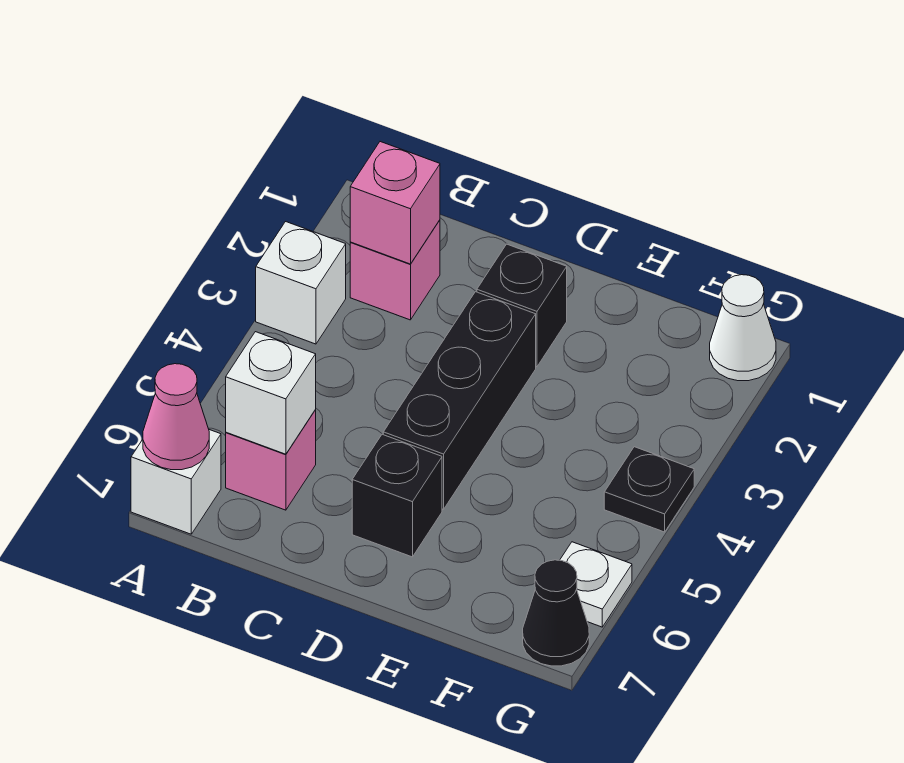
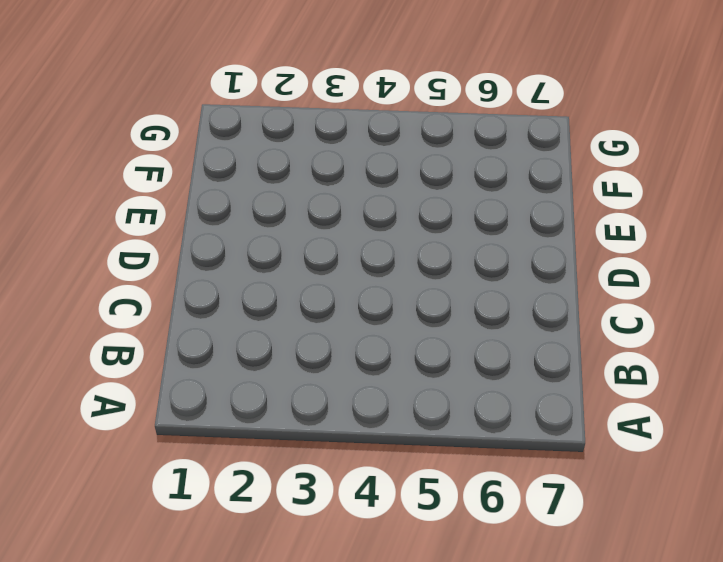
none -> white 1x1 brick [256,222,346,344]
none -> white 1x1 brick [131,430,221,534]
none -> pink 1x1 brick [350,220,440,320]

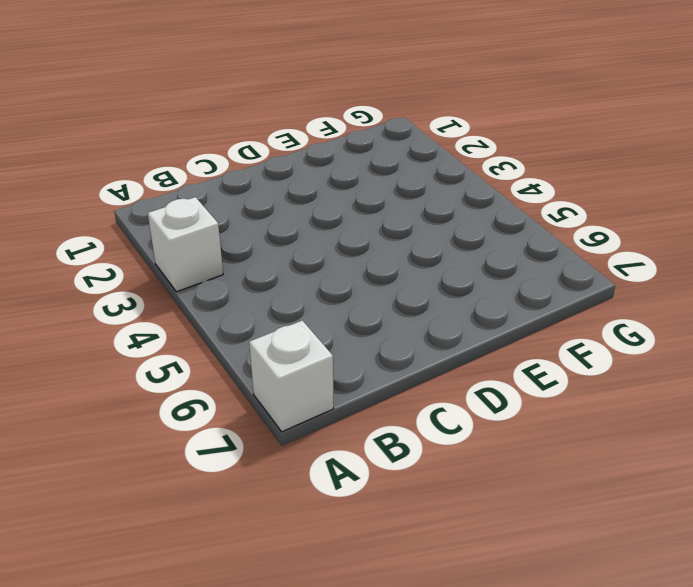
none -> pink 1x1 brick [350,220,440,320]
none -> pink 1x1 brick [226,410,316,510]
none -> black 1x1 brick [477,244,567,367]

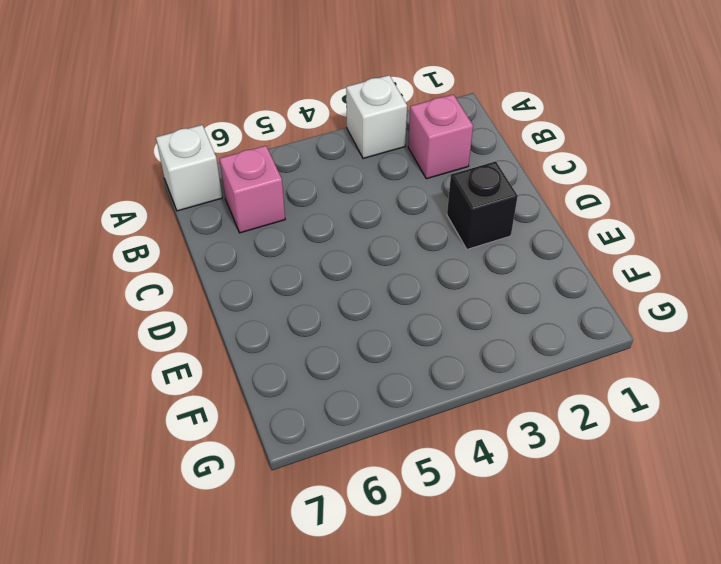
none -> black 1x3 brick [383,292,536,509]
none -> black 1x1 brick [352,434,442,557]
none -> white 1x1 cone [710,275,776,381]

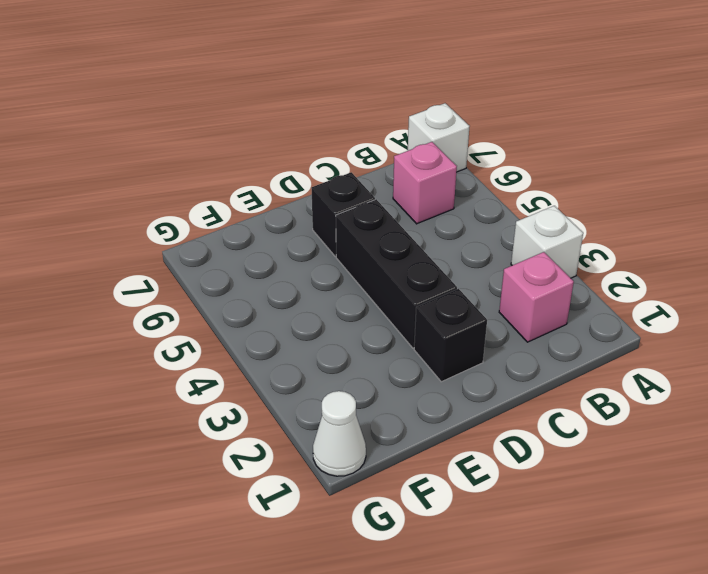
none -> black 1x1 plate [604,447,694,532]
none -> white 1x1 plate [560,542,632,627]
none -> black 1x1 cone [523,560,589,666]

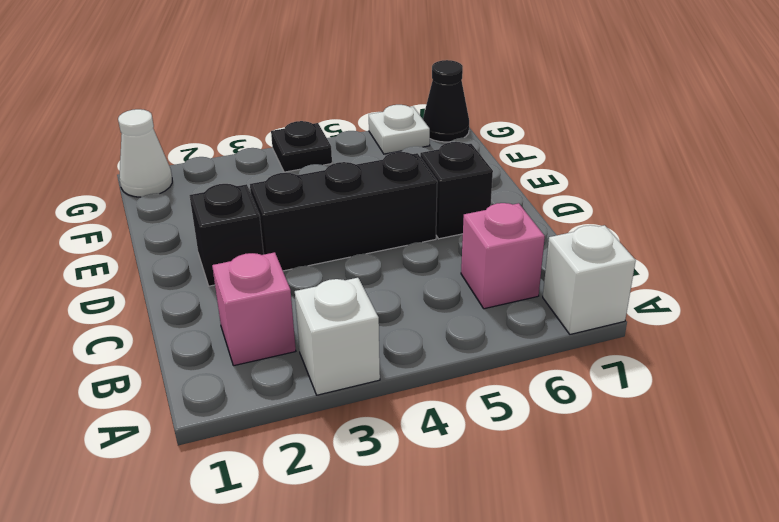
none -> pink 1x1 cone [143,364,209,470]
none -> pink 1x1 brick [350,142,440,264]
none -> white 1x1 brick [226,332,316,454]

